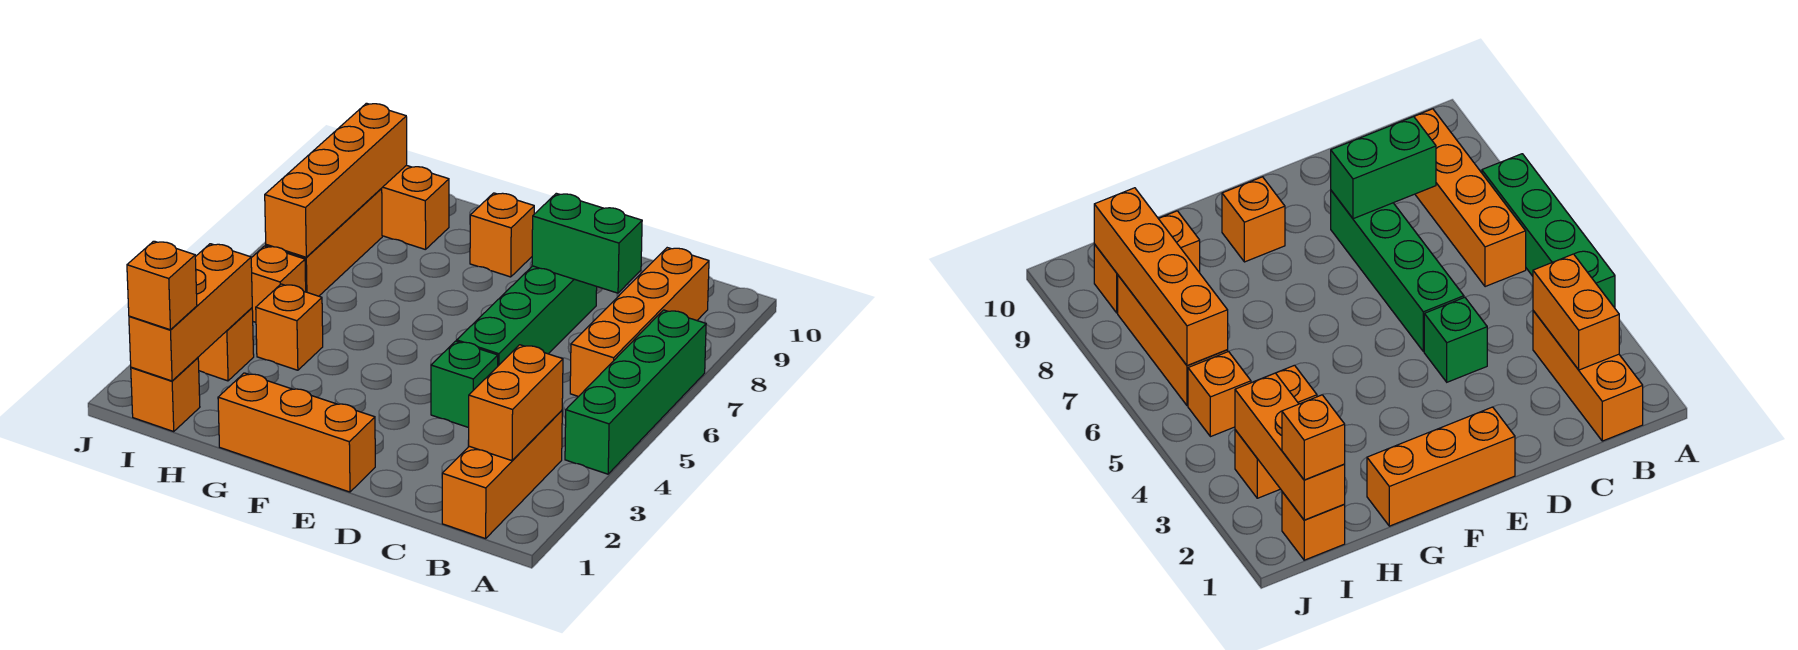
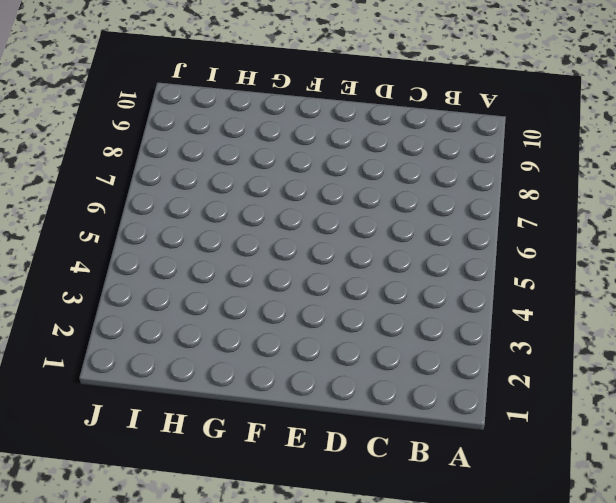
none -> green 1x4 brick [565,310,706,474]
none -> orange 1x3 brick [442,411,562,539]
none -> orange 1x4 brick [570,248,709,397]

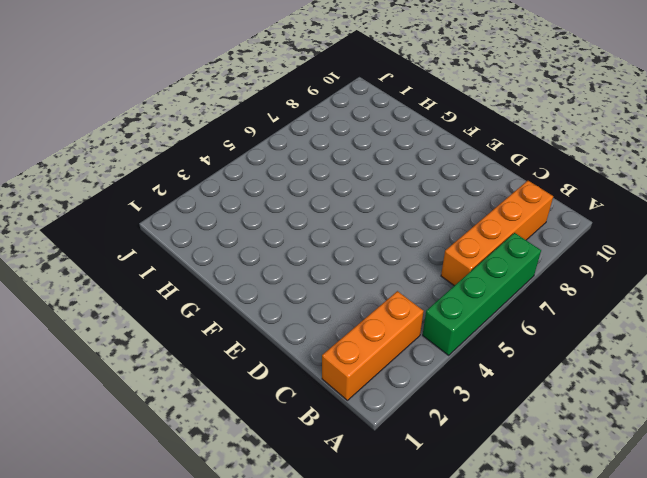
none -> green 1x1 brick [431,341,498,428]
none -> green 1x4 brick [457,266,597,366]
none -> orange 1x3 brick [218,373,375,492]

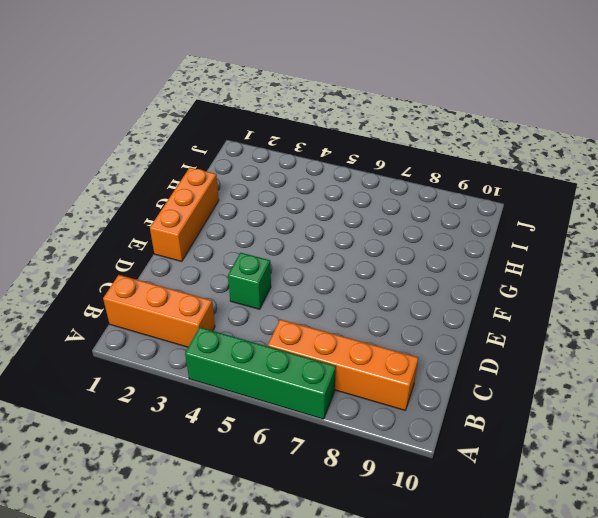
none -> green 1x4 brick [457,266,597,366]
none -> orange 1x1 brick [470,193,534,277]
none -> orange 1x1 brick [256,284,323,370]

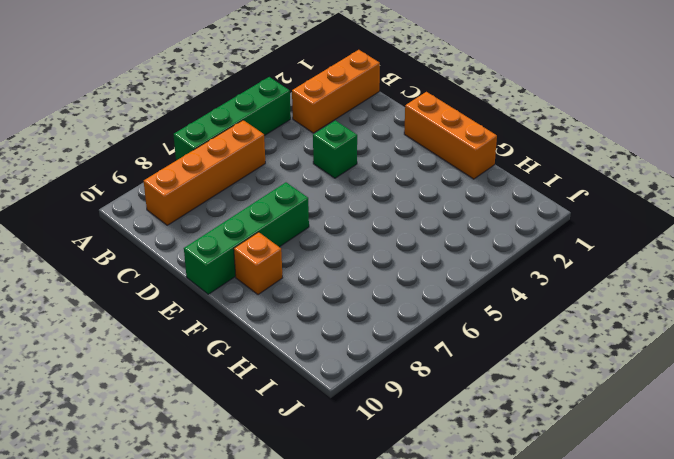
green 1x4 brick [184,182,309,294] -> green 1x4 brick moved to [457,266,597,366]
none -> orange 1x1 brick [256,284,323,370]
none -> orange 1x2 brick [381,165,449,250]
none -> orange 1x1 brick [131,358,200,431]

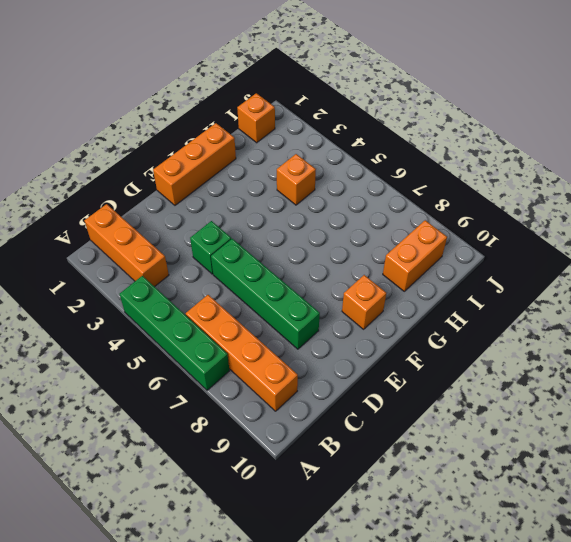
none -> orange 1x1 brick [198,308,254,381]
none -> orange 1x1 brick [251,246,306,322]
none -> orange 1x3 brick [266,189,382,296]

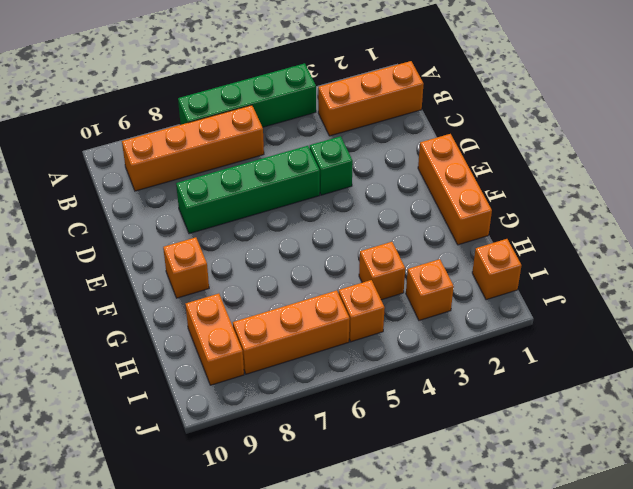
none -> orange 1x2 brick [469,345,563,461]
none -> green 1x2 brick [532,193,642,293]
none -> orange 1x3 brick [129,244,252,381]

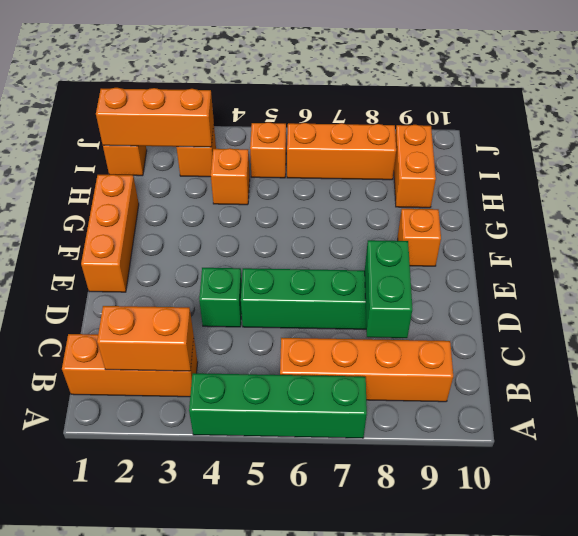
none -> orange 1x4 brick [265,103,407,257]
none -> orange 1x1 brick [127,241,197,330]

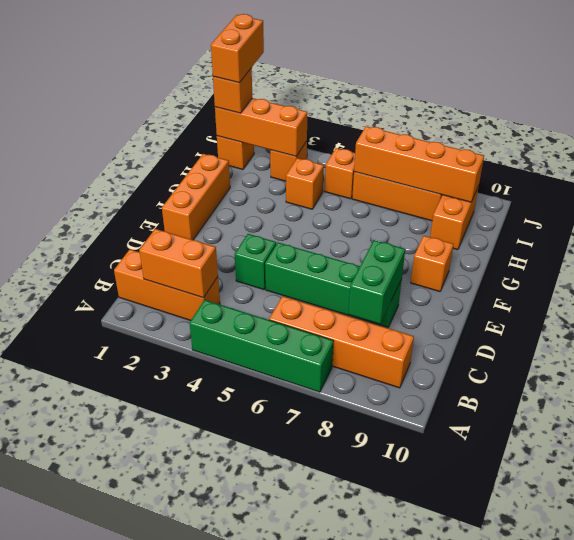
orange 1x2 brick [211,14,264,83] -> none

